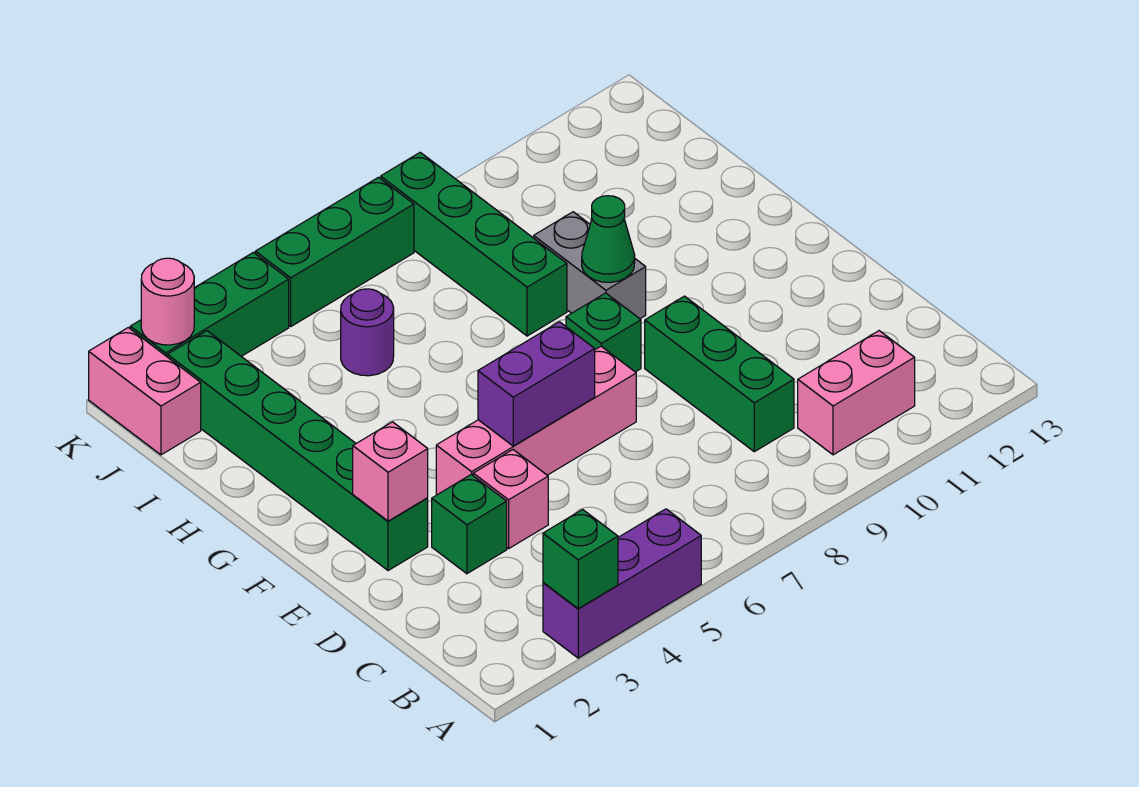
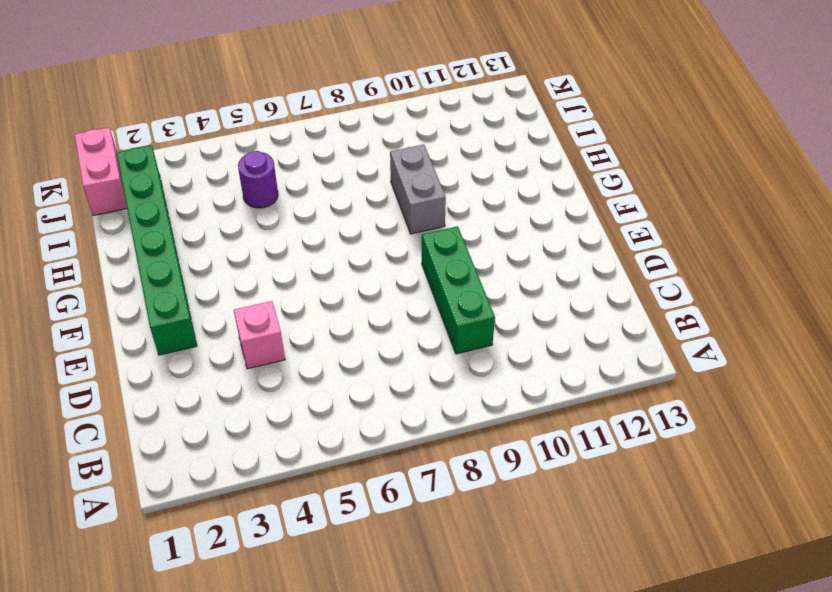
none -> purple 1x3 brick [543,509,701,658]
none -> pink 1x2 brick [798,331,915,455]
none -> green 1x1 brick [432,474,507,574]

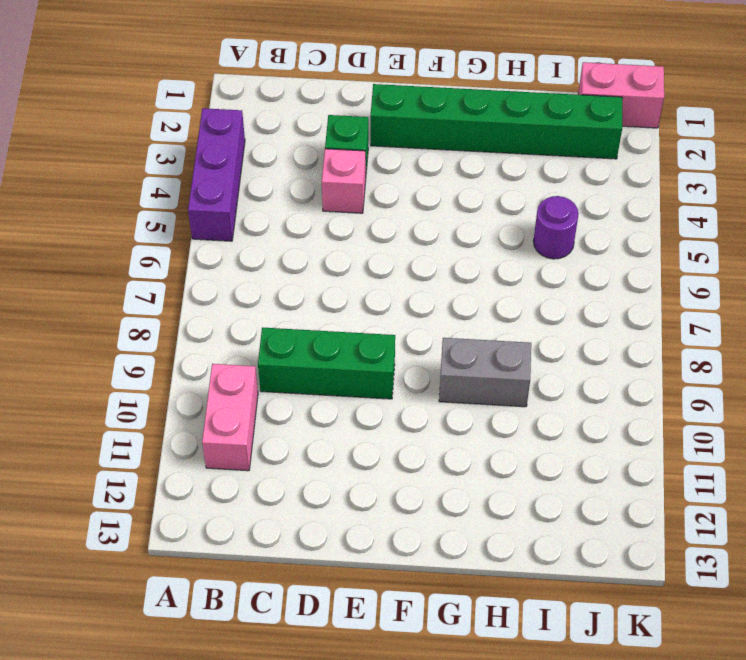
none -> pink 1x4 brick [436,346,636,495]
none -> green 1x1 brick [566,293,641,372]
none -> green 1x4 brick [381,152,567,336]

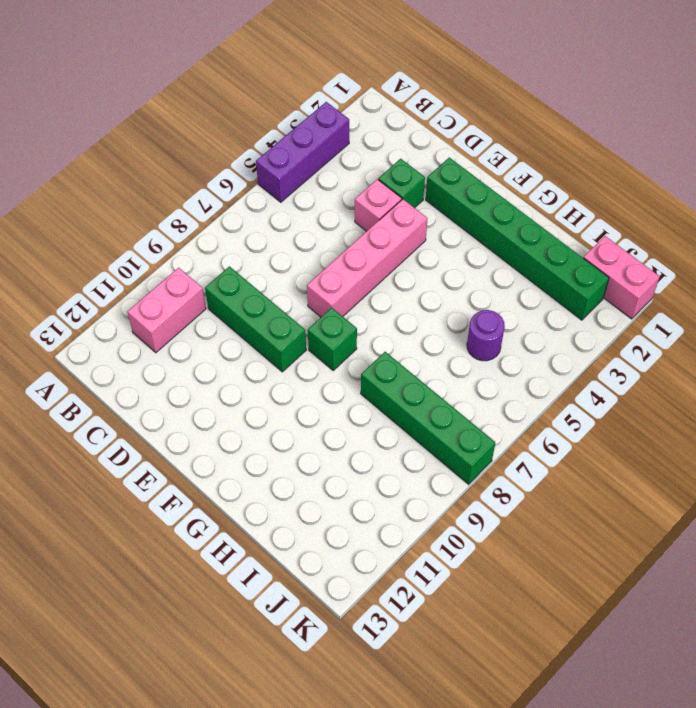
none -> grey 1x2 brick [534,212,646,319]
none -> green 1x3 brick [130,252,289,356]
none -> green 1x3 brick [255,177,414,326]

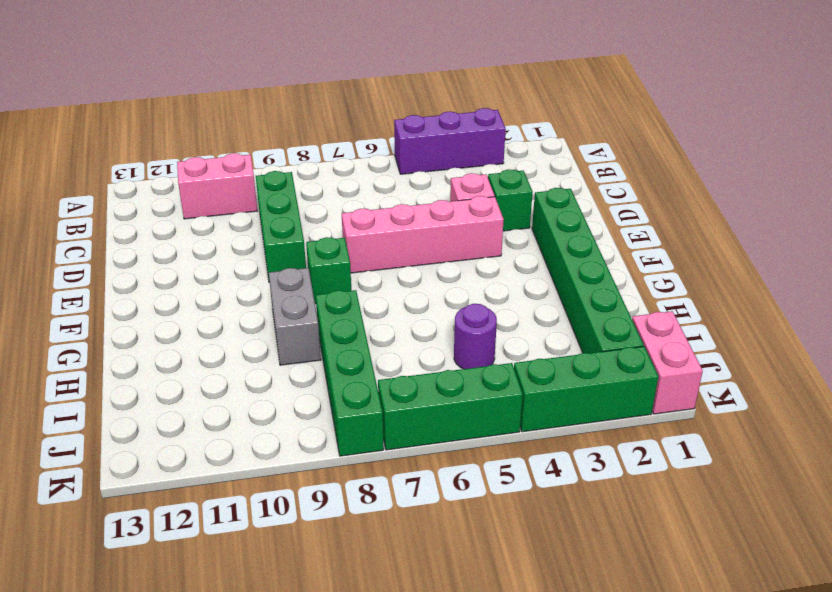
none -> green 1x1 brick [543,510,618,609]
none -> pink 1x1 brick [353,422,428,521]
none -> purple 1x2 brick [478,322,595,446]

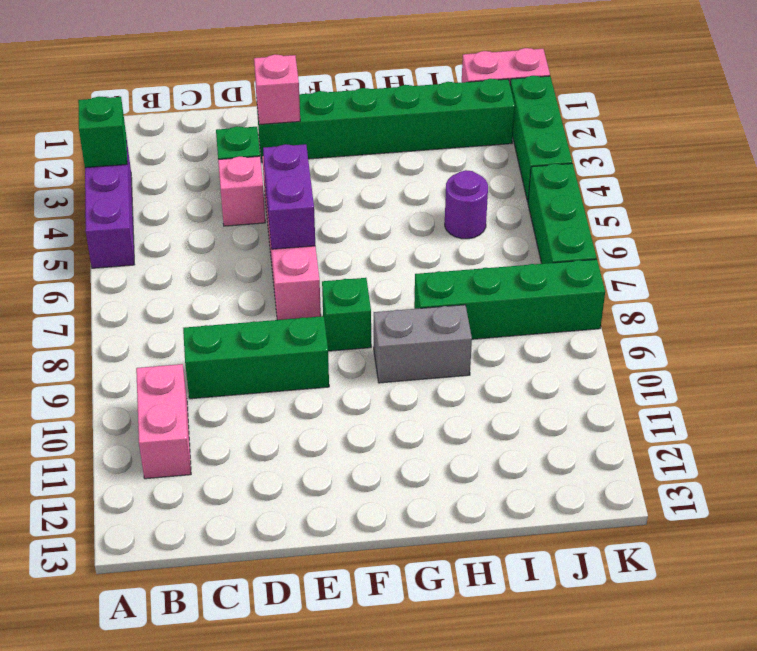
none -> green 1x1 cone [582,196,635,282]
none -> pink 1x1 round brick [141,258,194,345]

